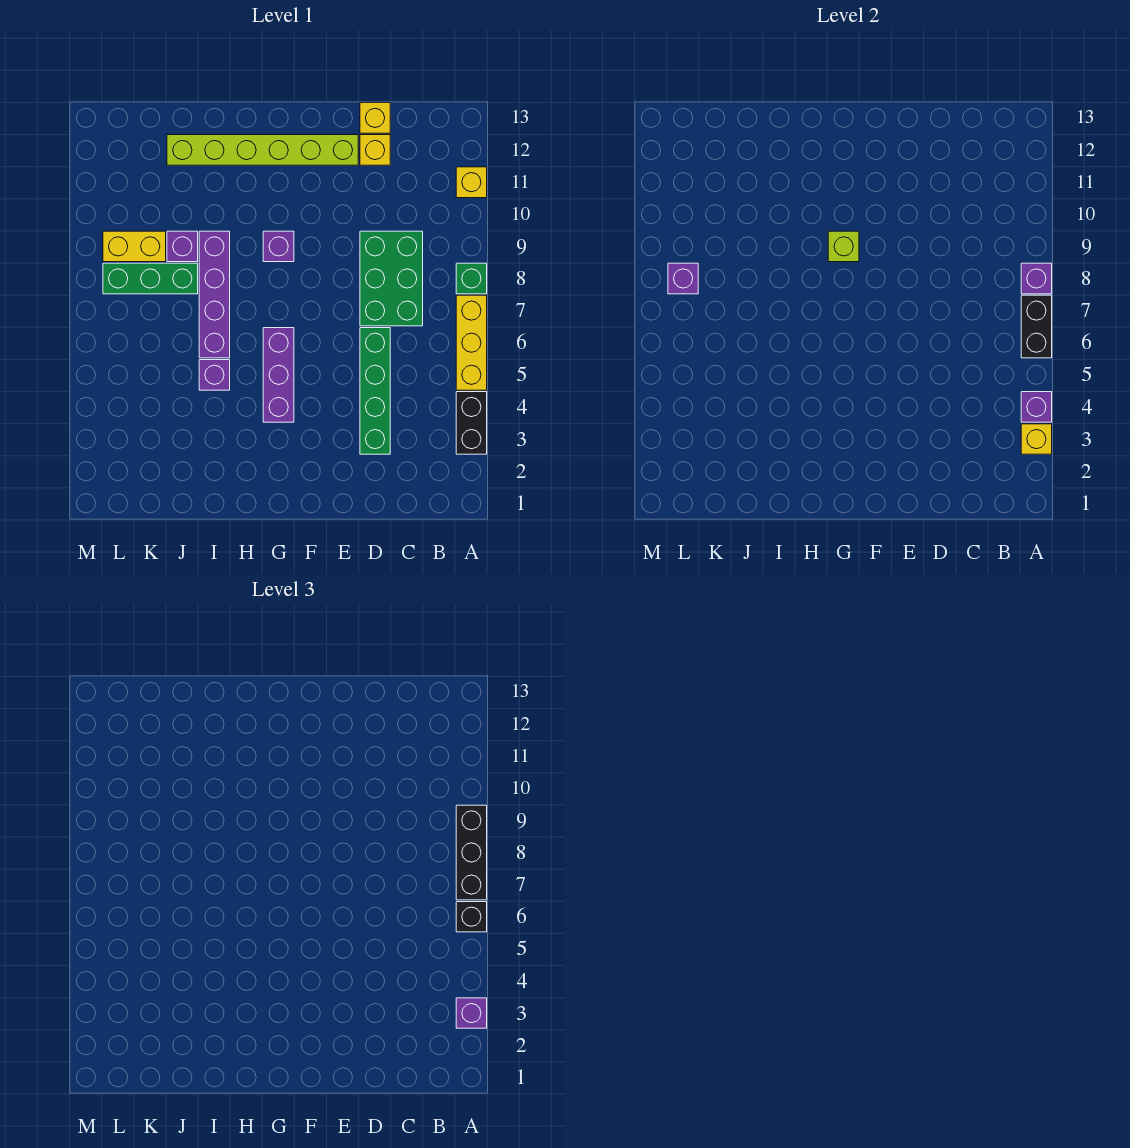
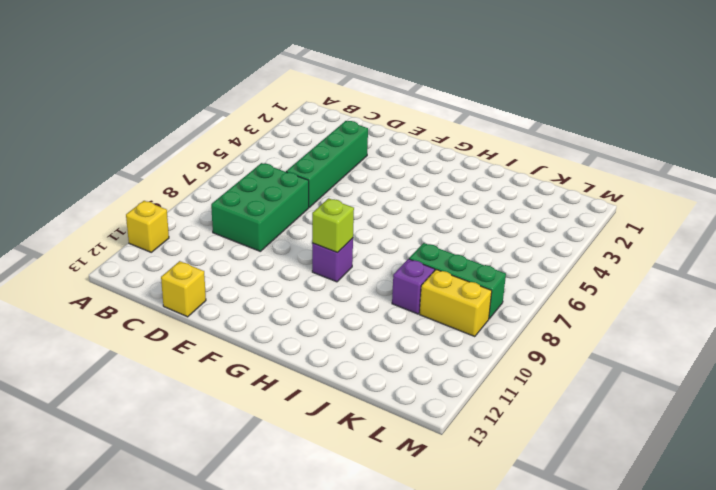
none -> black 1x2 brick [456,392,487,454]
none -> yellow 1x3 brick [456,295,487,390]
none -> green 1x1 brick [456,263,487,294]

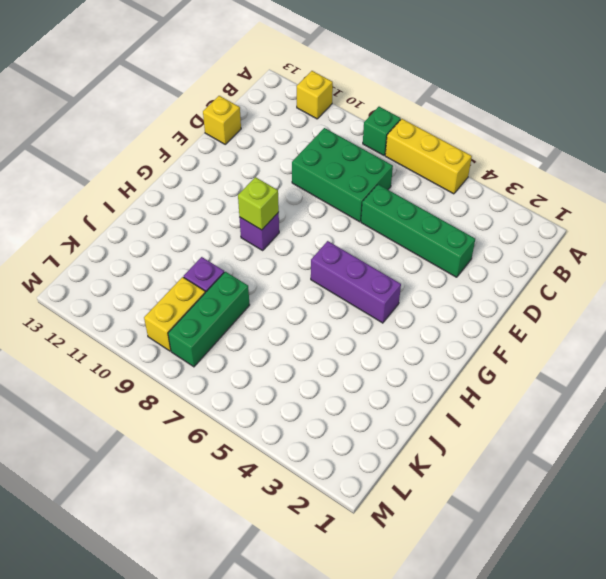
none -> black 1x2 brick [456,392,487,454]
none -> yellow 1x1 brick [360,135,390,165]
none -> lime 1x6 brick [167,135,358,165]

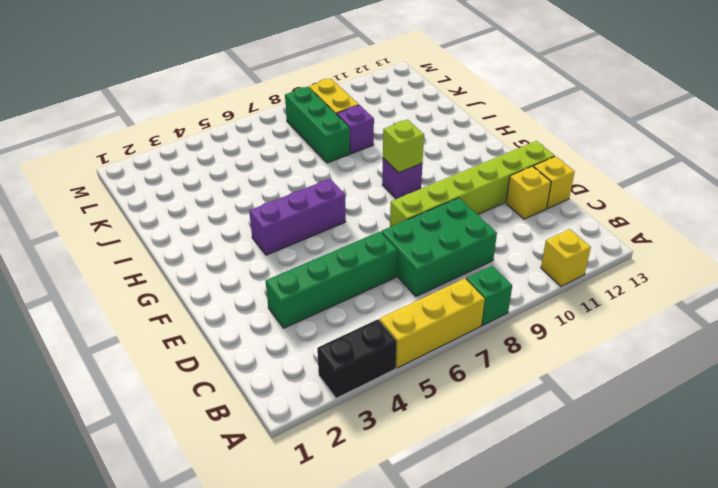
lime 1x6 brick [390,141,555,227] -> lime 1x6 brick turned to [167,135,358,165]
none -> purple 1x1 brick [199,360,230,390]
none -> purple 1x4 brick [199,231,230,358]
none -> yellow 1x1 brick [1021,424,1052,454]

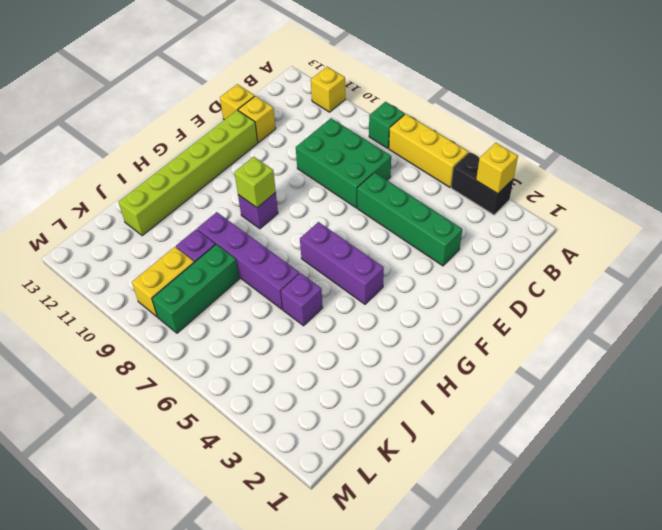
none -> purple 1x1 brick [1021,392,1052,422]
none -> black 1x2 brick [1021,295,1052,358]
none -> purple 1x1 brick [1021,263,1052,294]

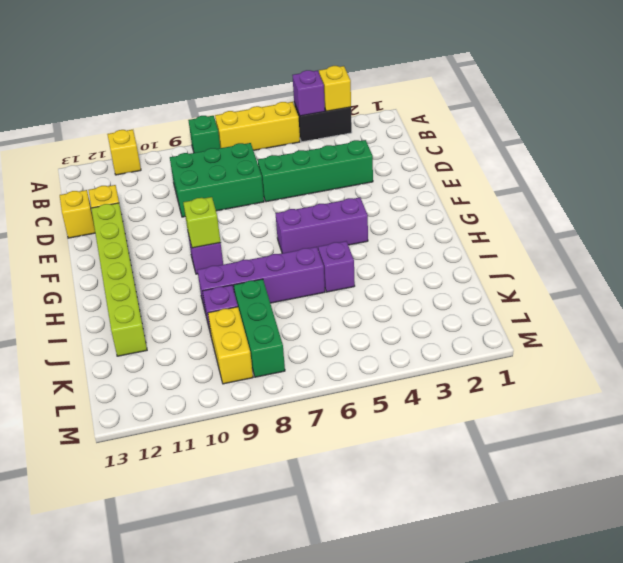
none -> black 1x2 brick [1021,295,1052,358]
none -> purple 1x1 brick [1021,263,1052,294]
none -> purple 1x1 brick [668,263,698,294]

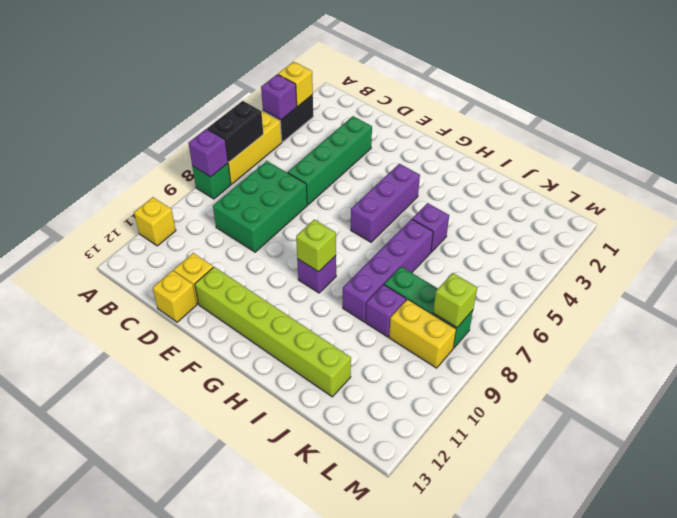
lime 1x1 brick [433,273,477,327] -> purple 1x1 brick [668,263,698,294]
none -> purple 1x1 brick [456,998,487,1028]
none -> black 1x1 brick [456,902,487,932]
none -> black 1x3 brick [456,805,487,900]

